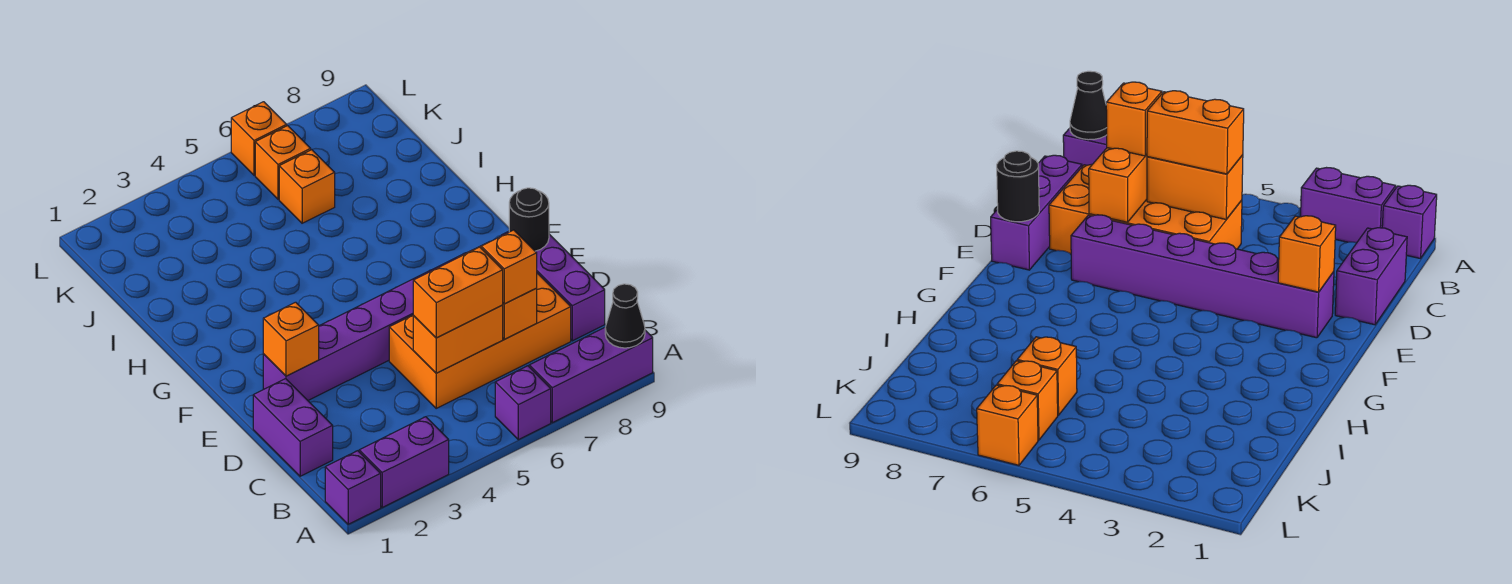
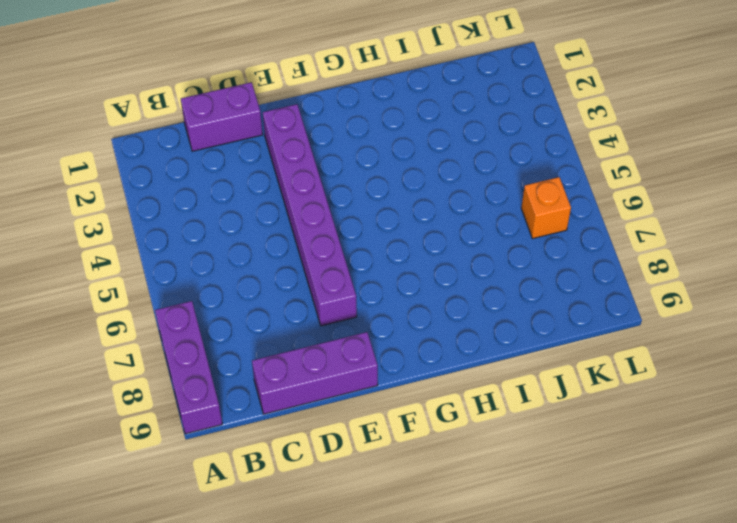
none -> purple 1x1 brick [325,451,381,524]
none -> purple 1x2 brick [359,417,449,507]
none -> purple 1x1 brick [495,366,551,440]

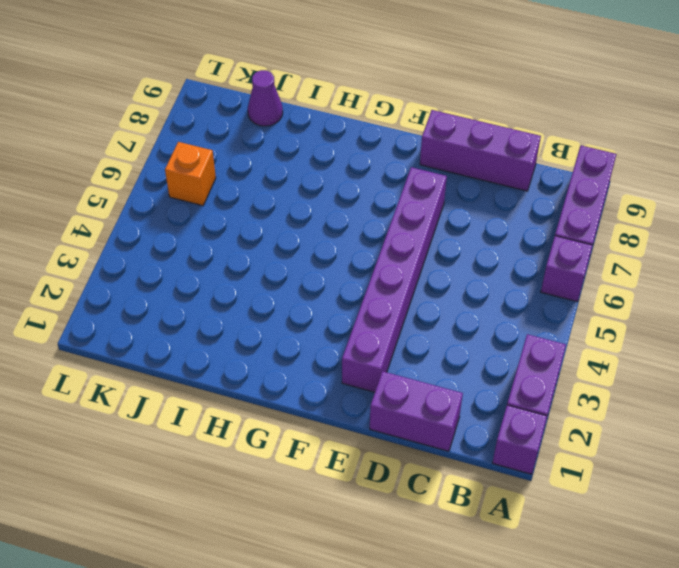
purple 1x1 cone [248,70,283,126] -> none
none -> orange 2x4 brick [389,273,571,408]
none -> orange 1x1 brick [279,150,335,223]
none -> orange 1x1 brick [231,102,287,175]

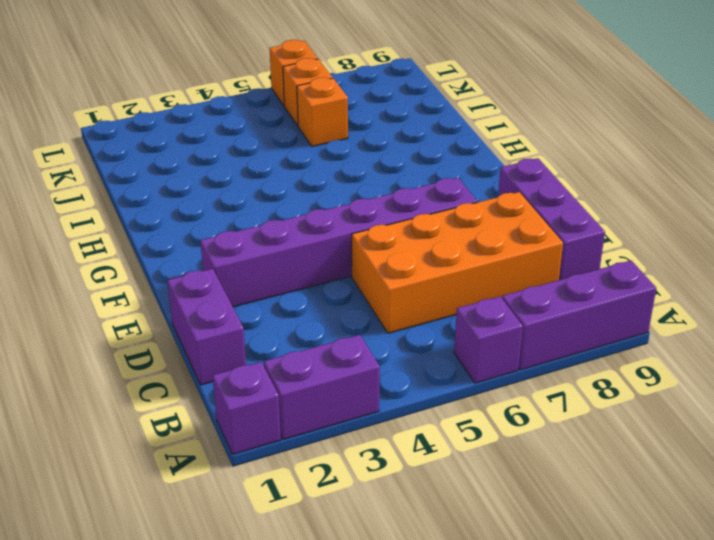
none -> black 1x1 cone [605,284,645,348]
none -> orange 1x2 brick [413,305,503,373]
none -> orange 1x2 brick [458,242,537,339]

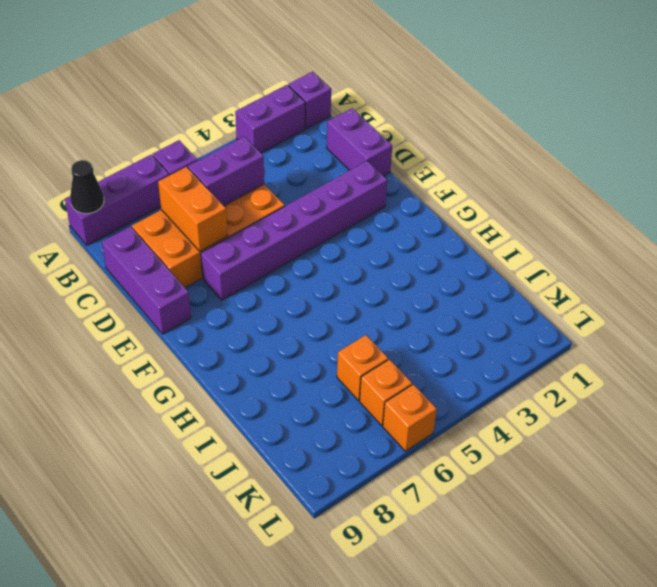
purple 1x2 brick [188,137,264,206] -> orange 1x2 brick [413,305,503,373]
none -> orange 1x1 brick [263,302,319,376]
none -> black 1x1 round brick [509,188,549,251]
none -> orange 1x2 brick [413,247,503,338]

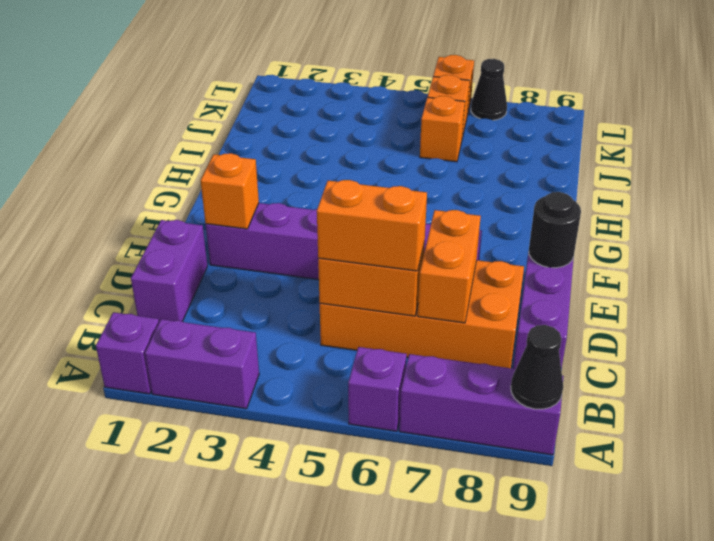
black 1x1 cone [471,59,507,120] -> none
none -> orange 1x1 brick [481,230,537,304]

